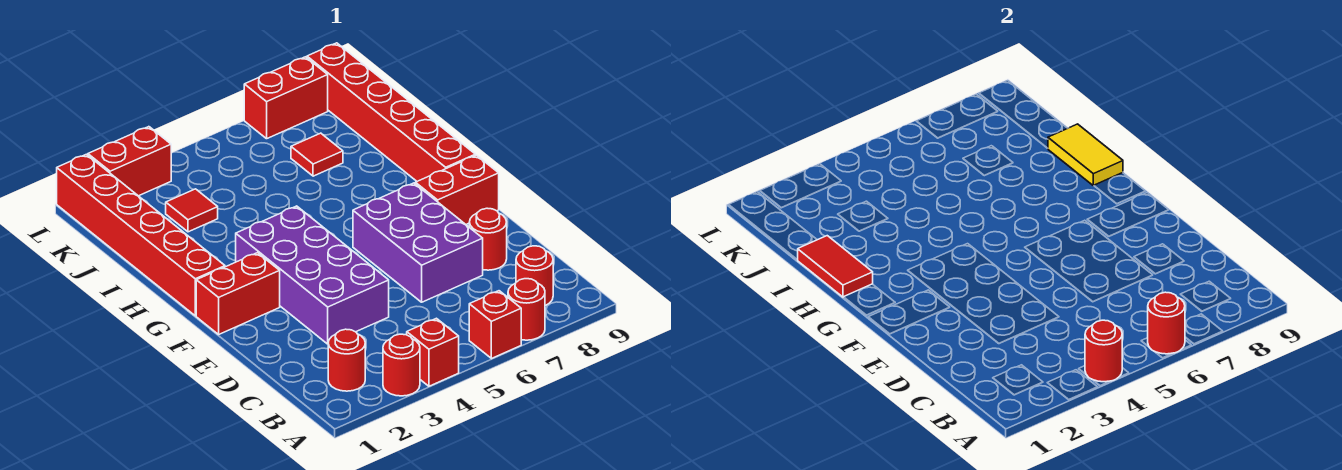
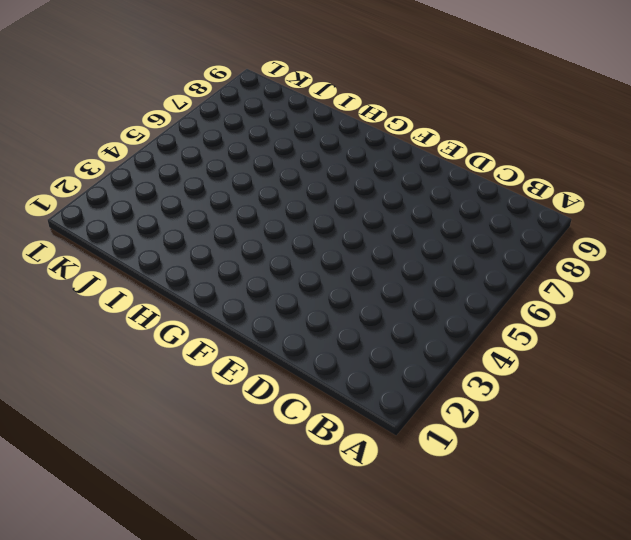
none -> red 1x1 round brick [383,334,420,396]
none -> red 1x1 brick [407,318,459,386]
none -> red 1x1 brick [469,291,521,359]

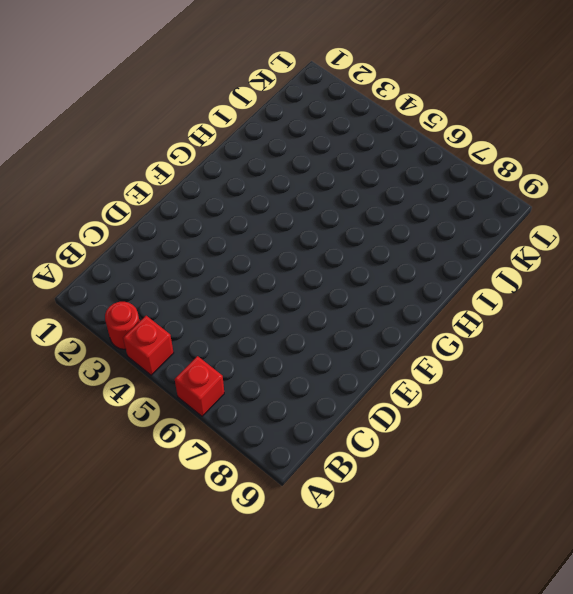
none -> red 1x1 round brick [508,279,545,340]
none -> red 1x1 round brick [328,329,365,391]
none -> red 1x1 round brick [516,246,553,306]

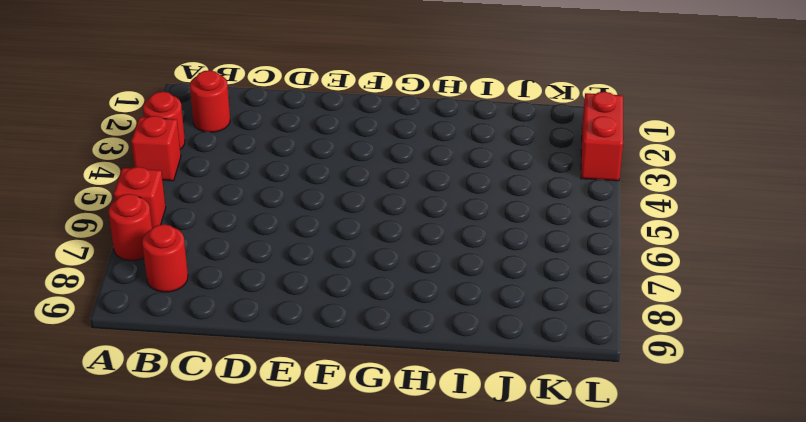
none -> purple 2x4 brick [236,206,389,344]
none -> purple 2x3 brick [353,183,483,302]
none -> red 1x1 round brick [469,208,507,270]

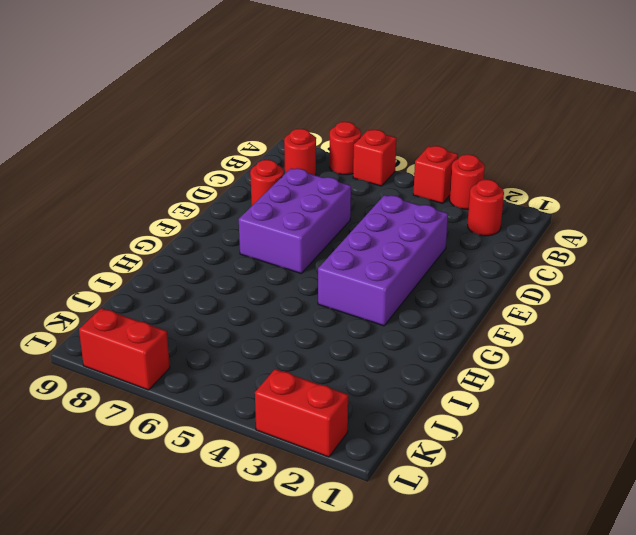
none -> red 1x2 brick [196,253,280,334]
none -> red 1x2 brick [415,155,499,224]
none -> red 1x6 brick [57,154,225,316]

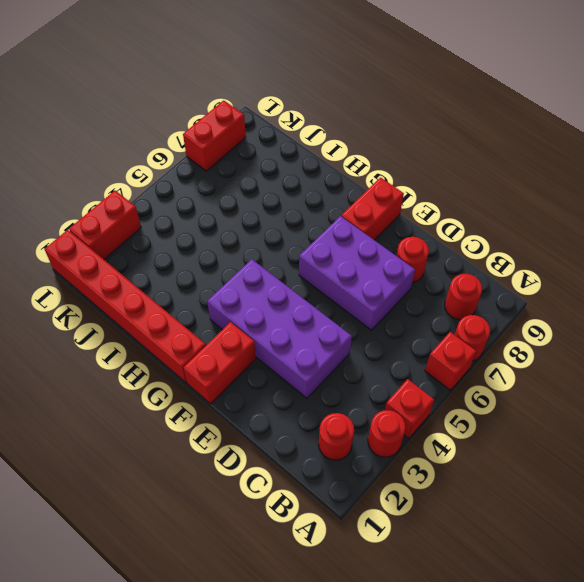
none -> red 1x6 brick [307,43,475,181]
none -> red 1x1 tile [166,189,218,232]
none -> red 1x1 tile [291,133,343,176]

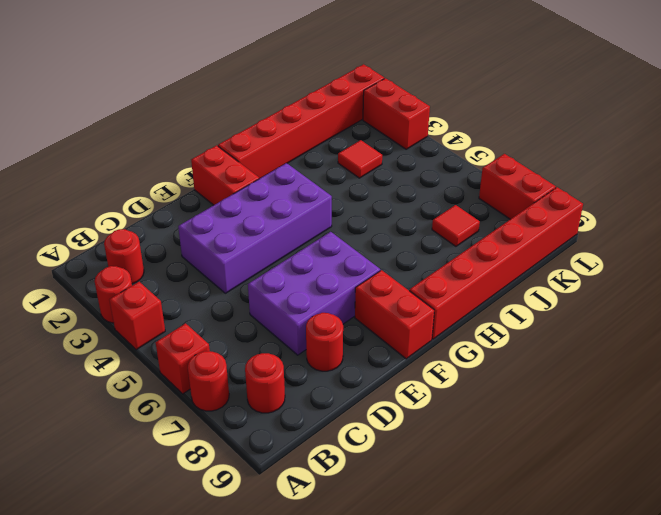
none -> red 1x1 round brick [1085,320,1122,382]
none -> red 1x1 round brick [1148,292,1185,354]
none -> red 1x2 tile [798,236,873,297]

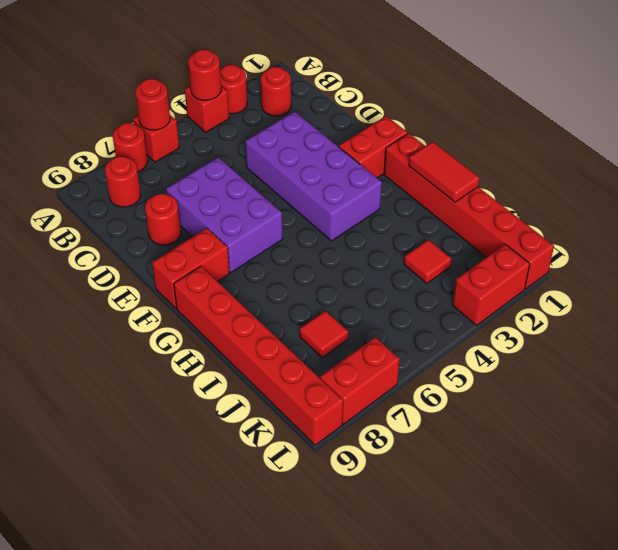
none -> yellow 1x2 tile [1048,124,1123,186]

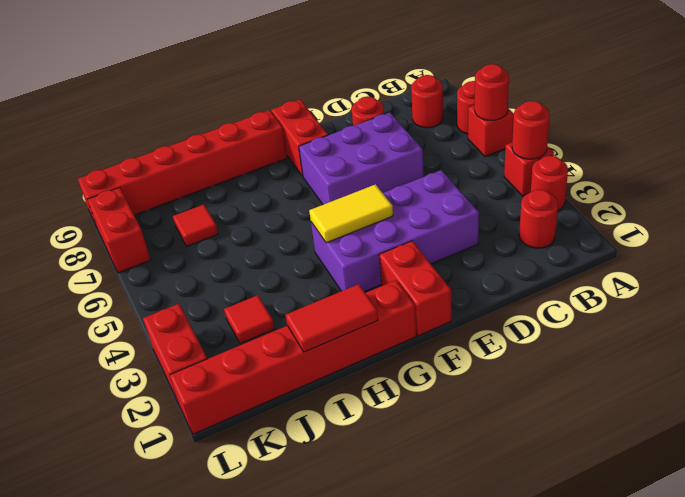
yellow 1x2 tile [309,184,393,243] -> yellow 1x2 tile moved to [1048,124,1123,186]

